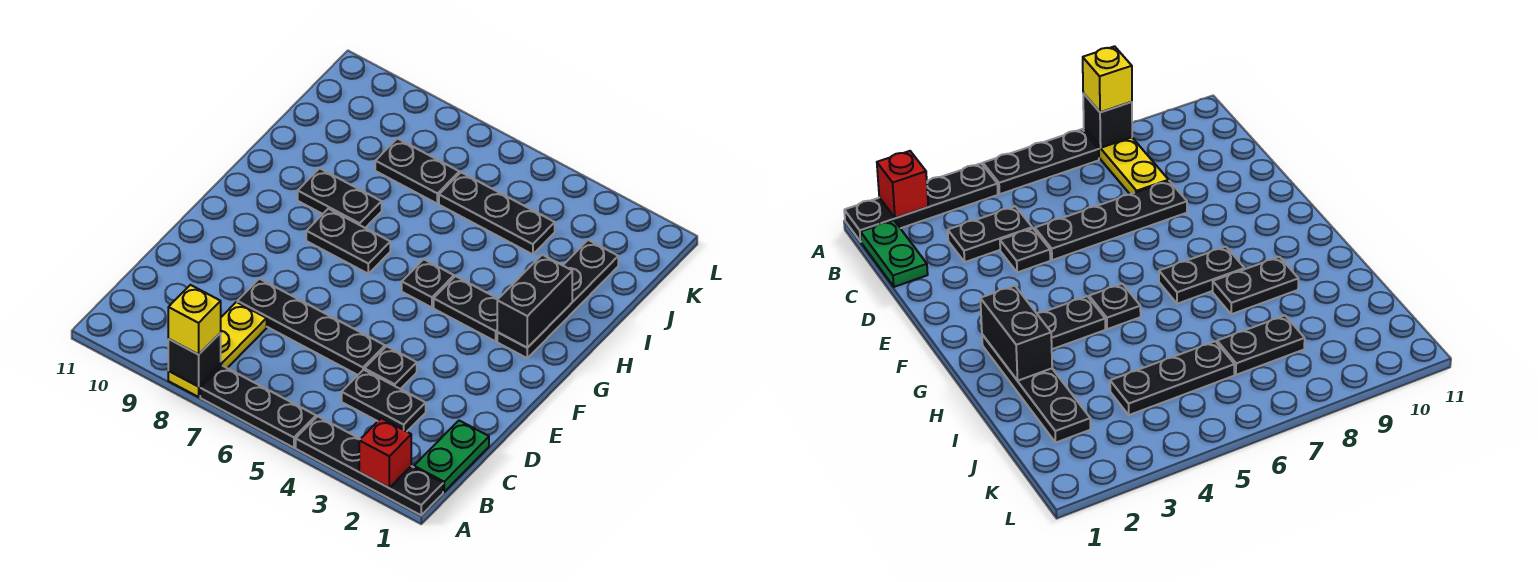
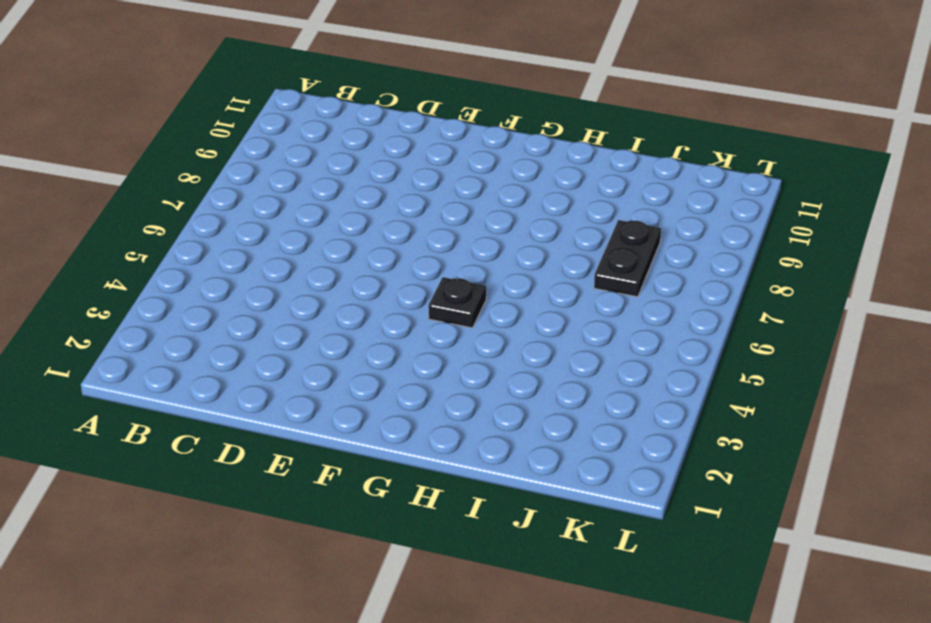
none -> black 1x4 plate [296,416,443,515]
none -> black 1x3 plate [200,366,316,448]
none -> yellow 1x3 plate [168,302,267,397]

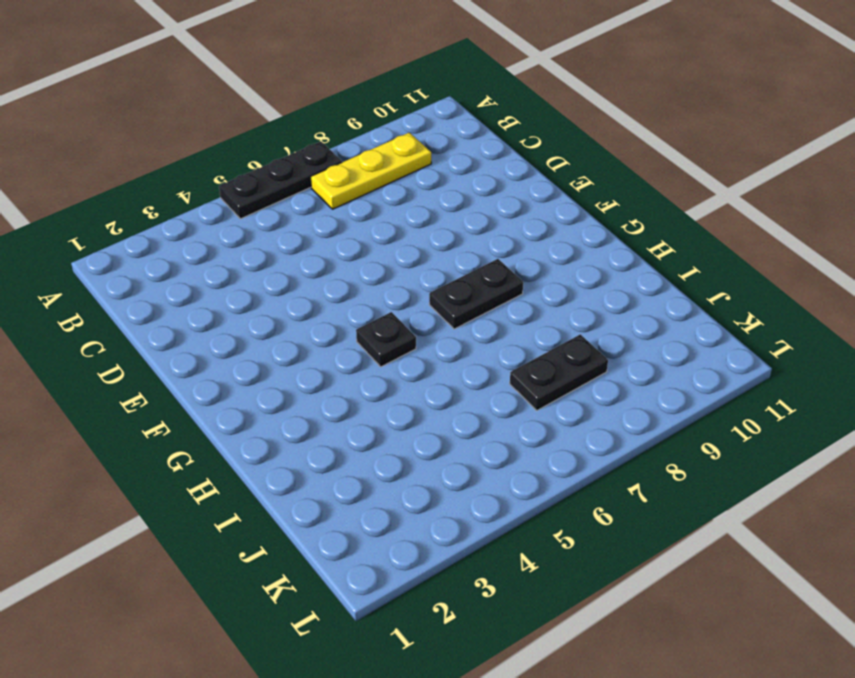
yellow 1x3 plate [311,133,431,209] -> yellow 1x3 plate turned to [168,302,267,397]
none -> black 1x4 plate [296,416,443,515]
none -> green 1x2 plate [414,421,489,492]
none -> black 1x2 plate [342,370,426,432]

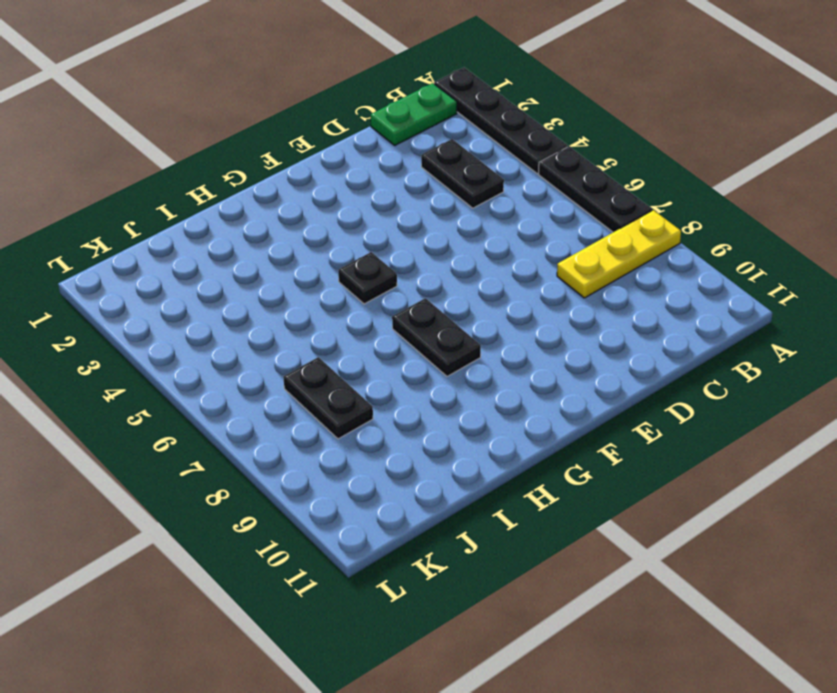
none -> black 1x1 plate [365,346,417,389]
none -> black 1x4 plate [237,279,385,375]
none -> black 1x4 plate [497,240,618,358]

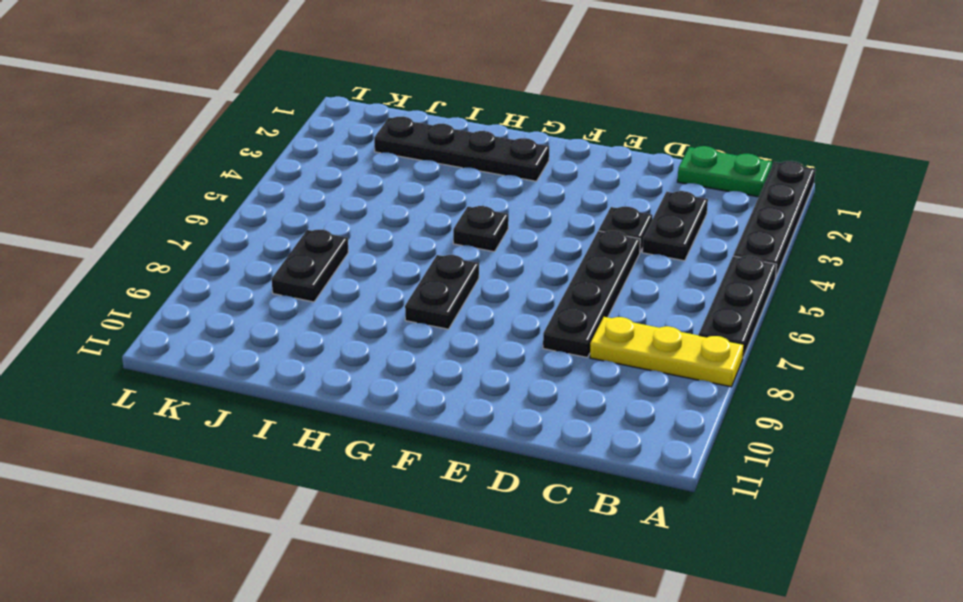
none -> black 1x2 plate [434,276,498,341]
none -> black 1x2 plate [298,168,382,228]
none -> black 1x3 plate [439,173,555,254]

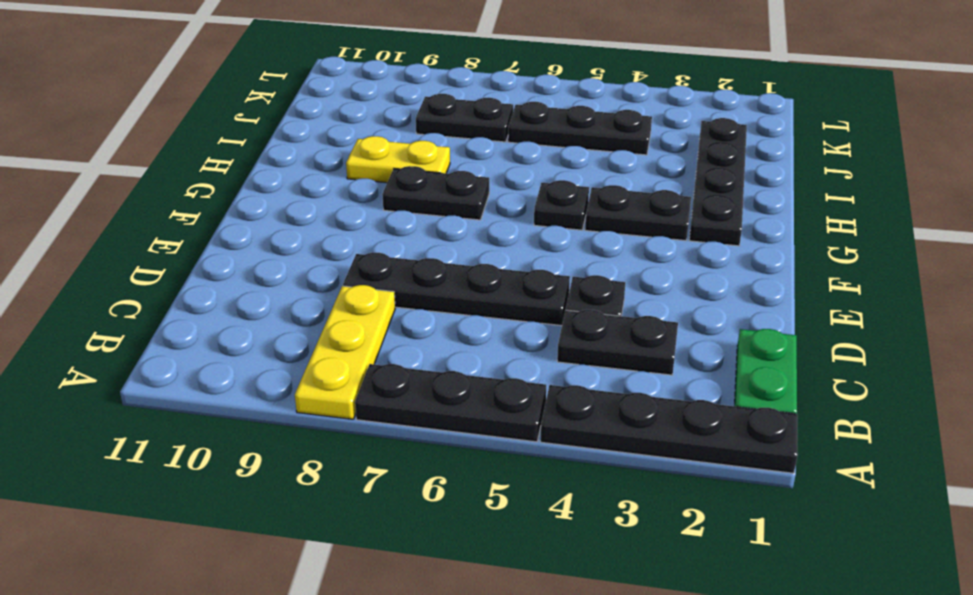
yellow 1x2 plate [346,136,450,183] -> black 1x2 plate [298,168,382,228]
none -> red 1x1 brick [359,418,411,488]
none -> black 1x1 brick [168,333,221,387]
none -> black 1x2 brick [497,255,572,348]

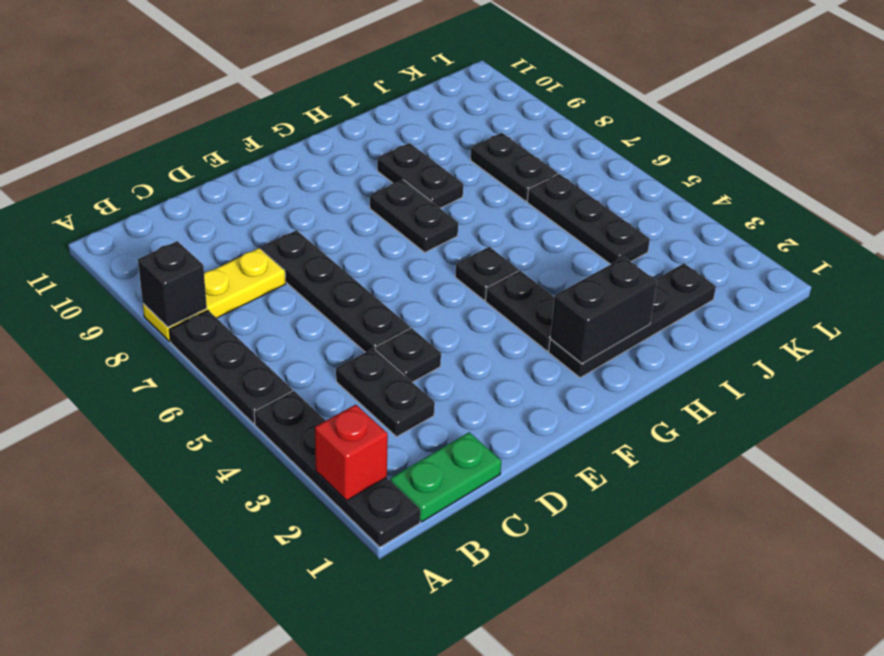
none -> yellow 1x1 brick [168,285,221,355]

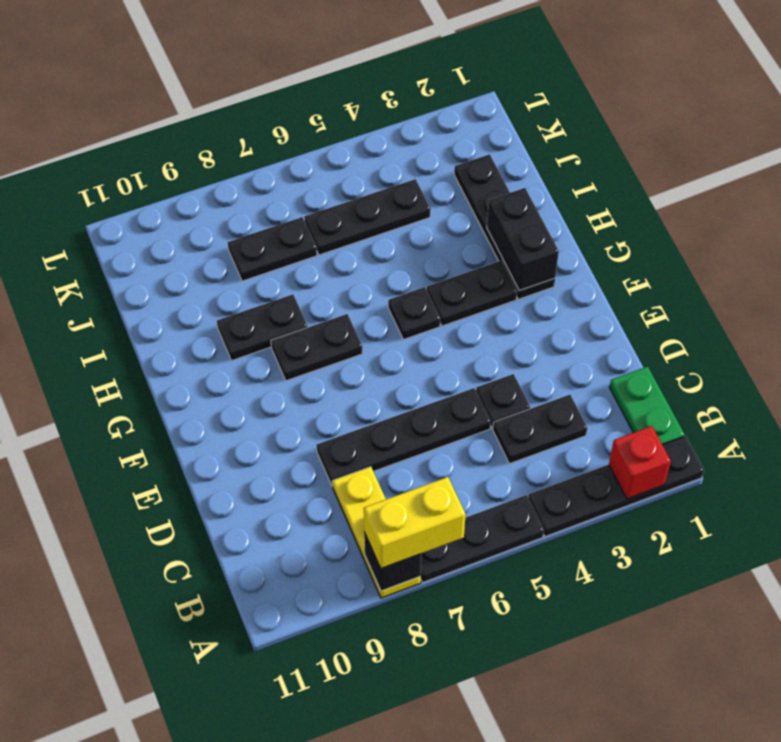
yellow 1x2 brick [364,477,466,568] -> yellow 1x1 brick [168,285,221,355]

